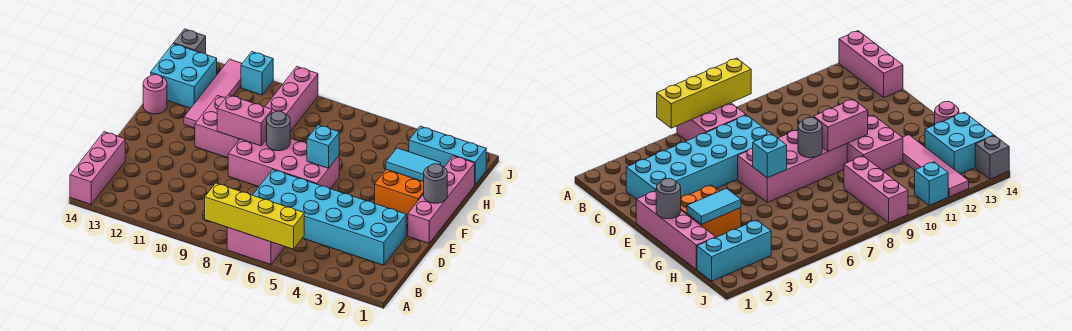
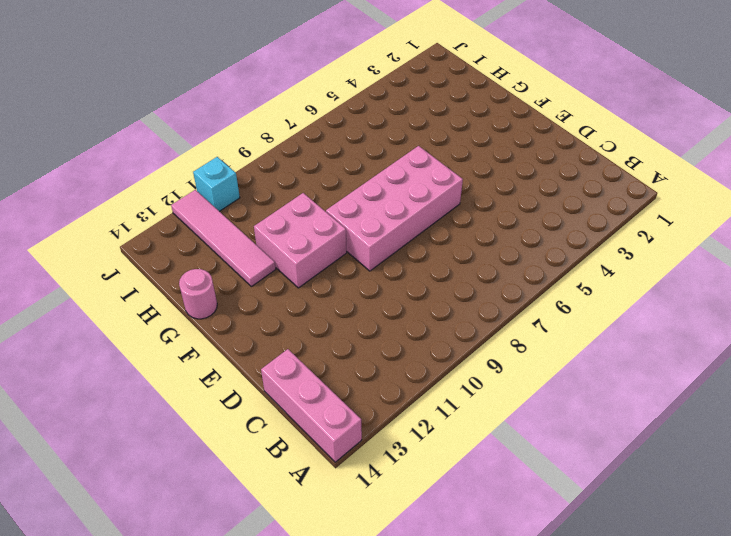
none -> pink 2x2 brick [227,227,285,265]
none -> cyan 2x6 brick [253,170,406,265]
none -> pink 1x4 brick [408,156,475,243]

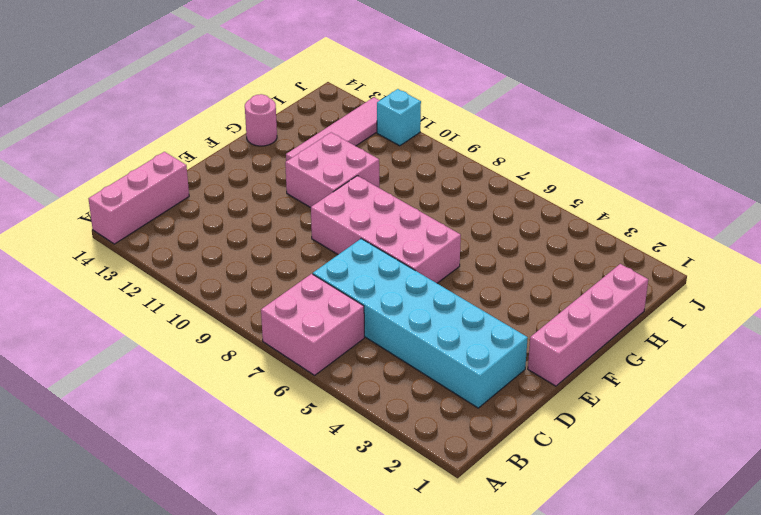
none -> orange 2x2 brick [375,169,424,218]
none -> pink 1x3 brick [265,67,318,131]
none -> cyan 2x2 brick [151,44,217,108]

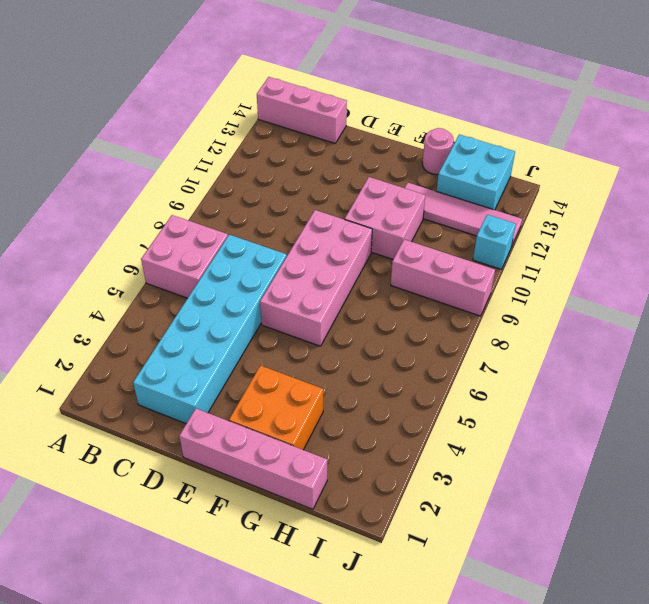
none -> cyan 1x3 brick [409,126,486,185]
none -> grey 1x1 brick [174,29,206,54]
none -> yellow 1x4 brick [205,183,304,249]

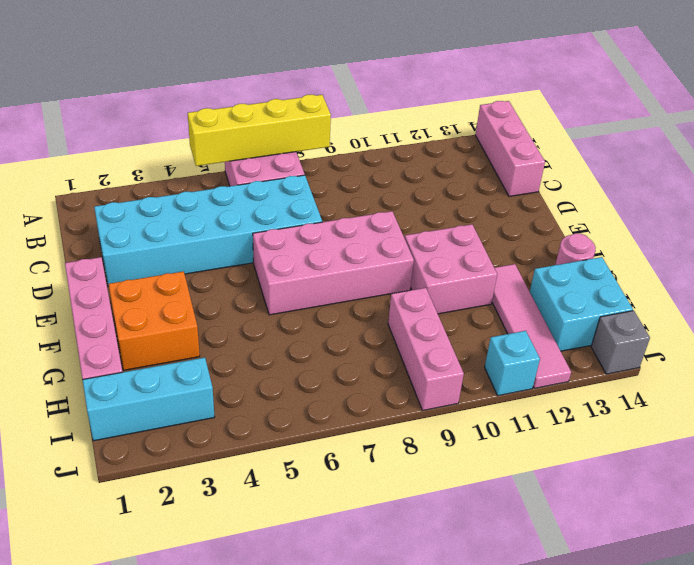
none -> grey 1x1 round brick [424,164,447,203]
none -> cyan 1x1 brick [307,125,339,168]
none -> grey 1x1 round brick [267,111,290,151]

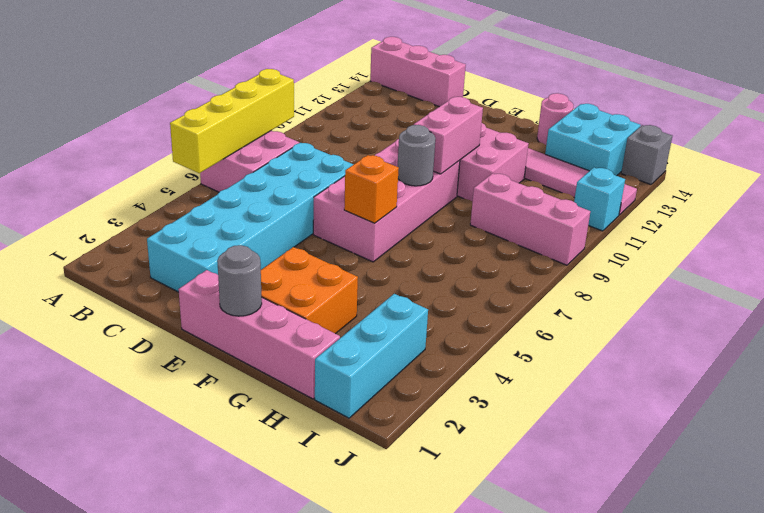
orange 1x1 brick [344,155,399,223] -> cyan 1x1 brick [307,125,339,168]
none -> cyan 1x2 tile [386,148,441,182]

